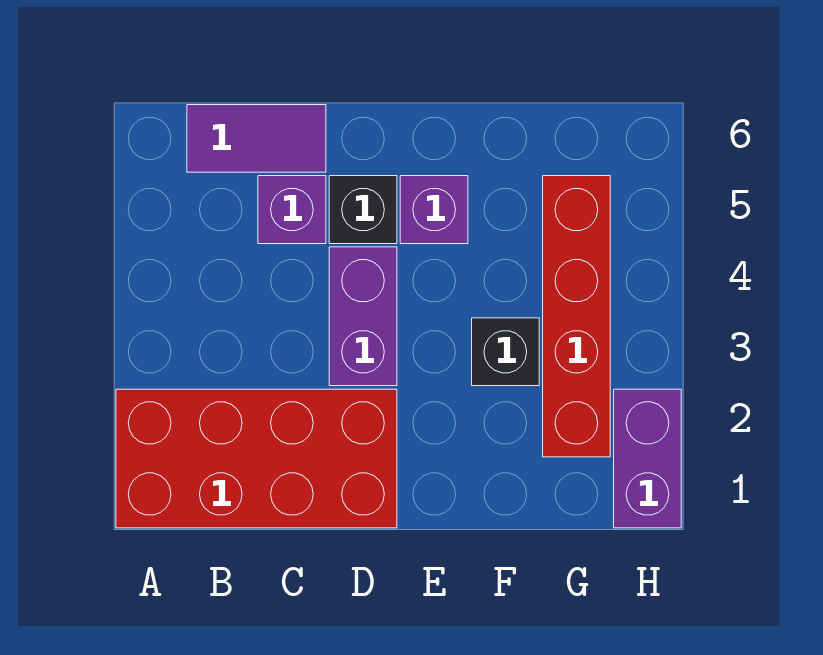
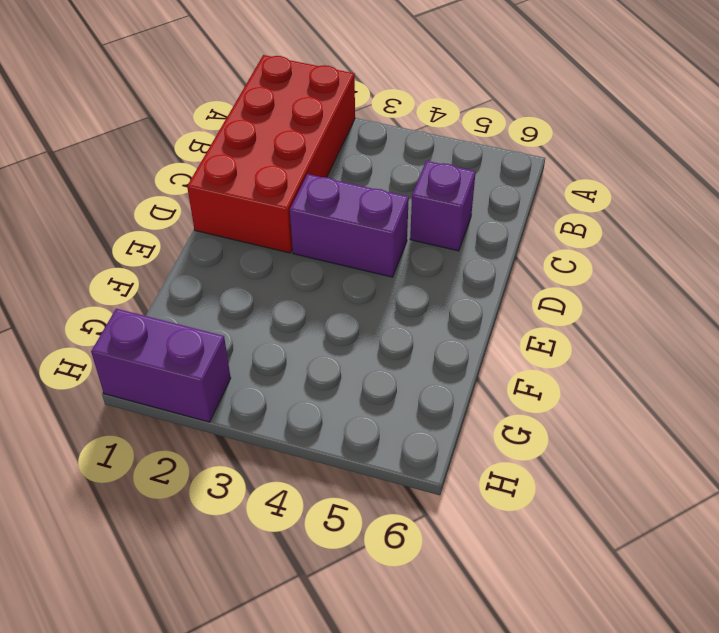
none -> purple 1x2 tile [187,105,326,172]
none -> black 1x1 brick [329,176,397,244]

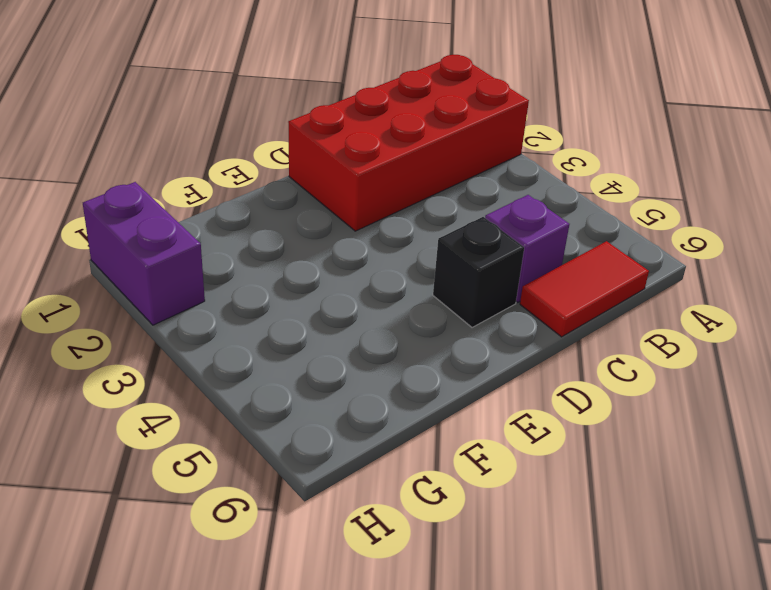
red 1x2 tile [520,241,649,337] -> purple 1x2 tile [187,105,326,172]
none -> purple 1x2 brick [329,247,397,386]
none -> purple 1x1 brick [400,176,468,244]

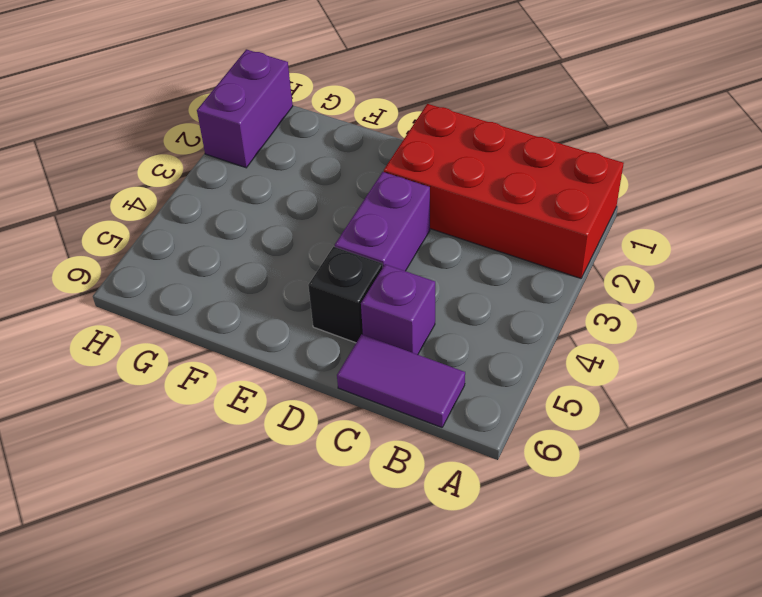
none -> purple 1x1 brick [400,176,468,244]
none -> black 1x1 brick [472,318,539,386]

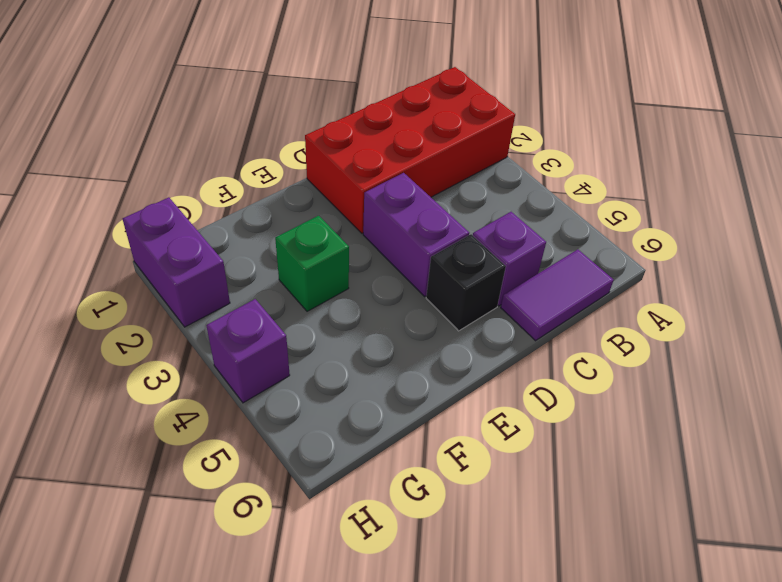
green 1x1 brick [275,216,349,311] -> black 1x1 brick [472,318,539,386]
purple 1x1 brick [206,299,290,403] -> purple 1x1 brick moved to [400,176,468,244]
none -> red 1x4 brick [543,176,610,457]

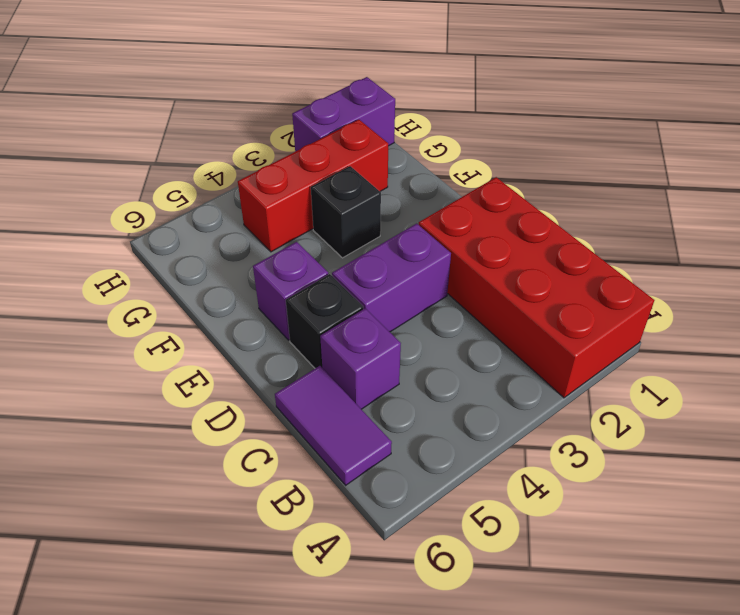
red 1x3 brick [238,120,388,252] -> red 1x4 brick [543,176,610,457]

